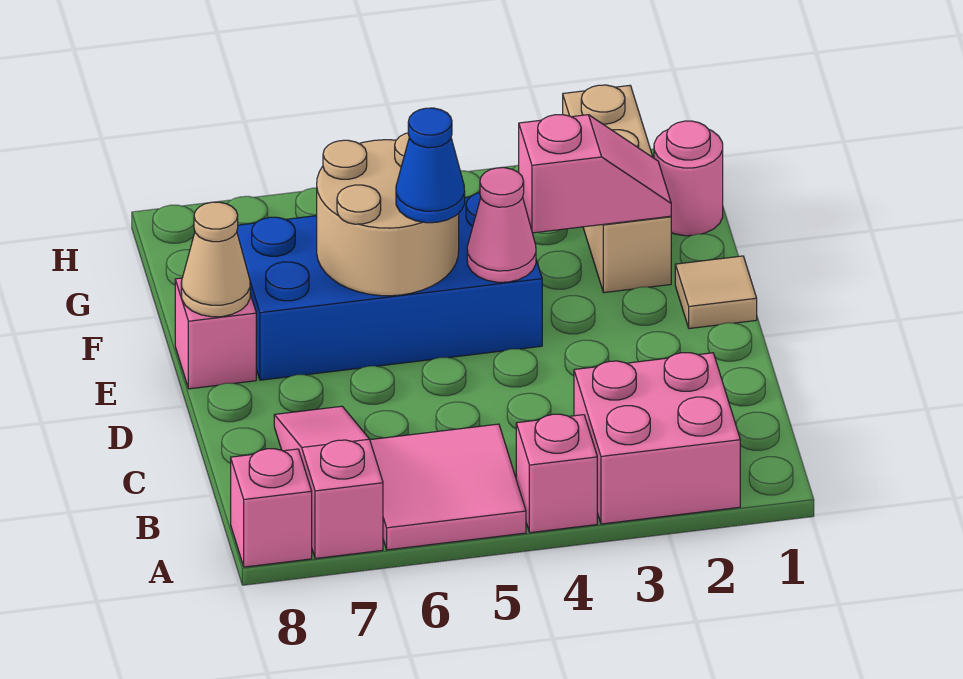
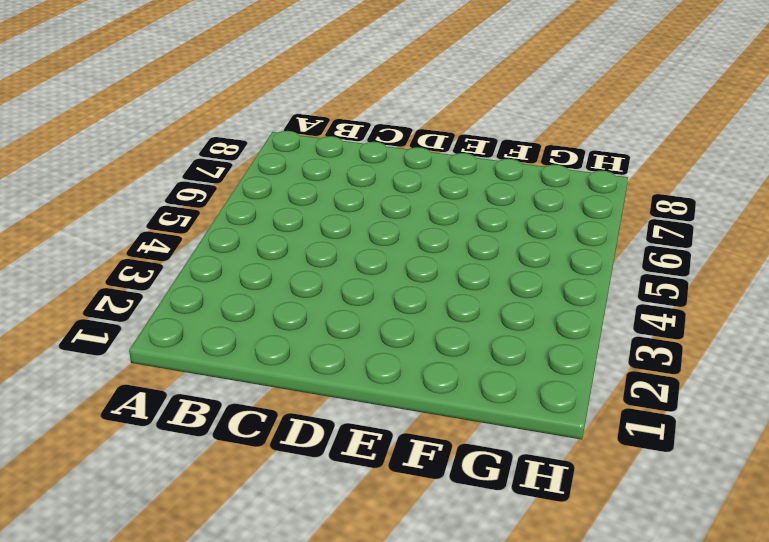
none -> pink 2x2 brick [574,353,740,524]
none -> pink 1x1 brick [516,414,597,533]
none -> pink 2x2 tile [370,424,526,550]

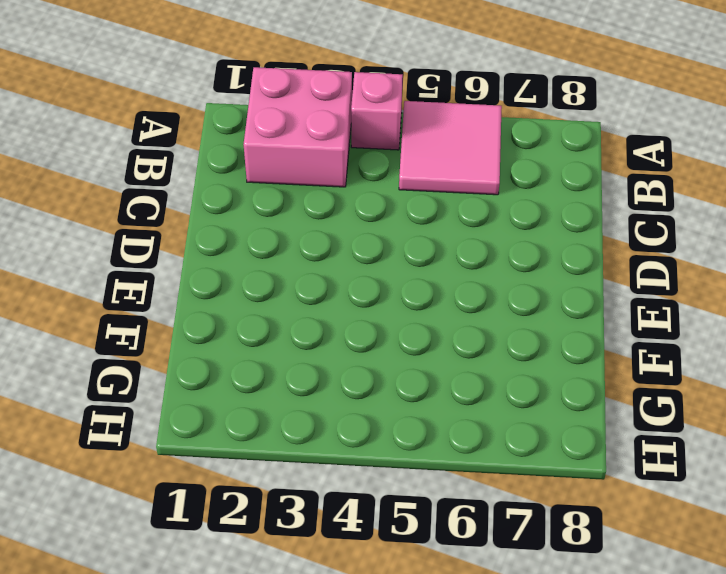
none -> pink 1x3 slope [274,406,383,558]
none -> pink 1x1 brick [231,449,312,567]
none -> tan 1x1 tile [675,256,757,329]

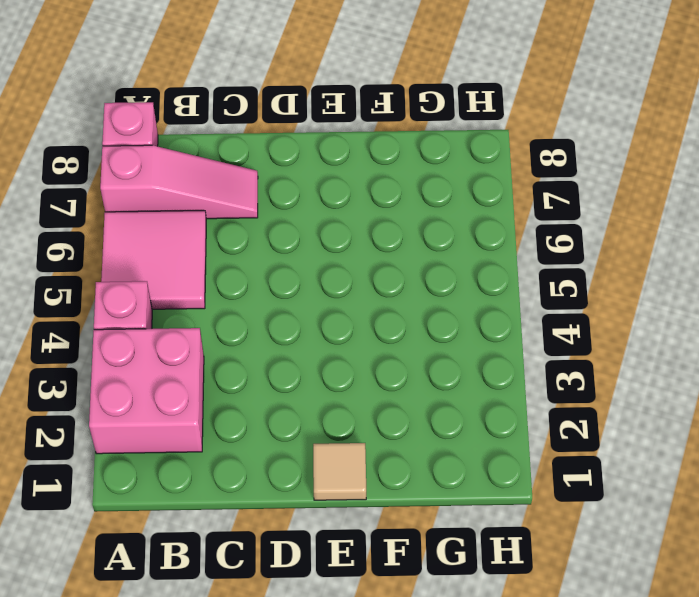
none -> blue 2x4 brick [237,193,542,380]
none -> pink 1x1 brick [175,278,256,389]
none -> tan 1x3 brick [563,85,671,293]

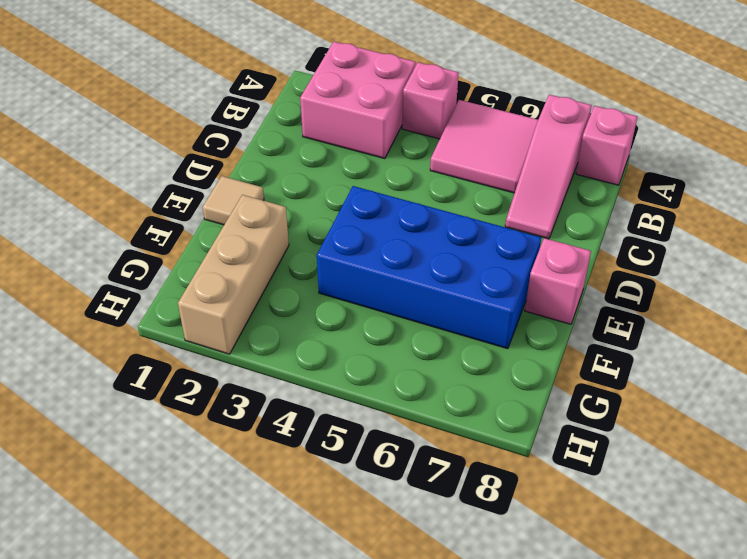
none -> pink 1x1 round brick [654,121,723,236]
none -> pink 1x1 cone [467,168,536,282]
none -> tan 2x2 round brick [317,133,459,296]

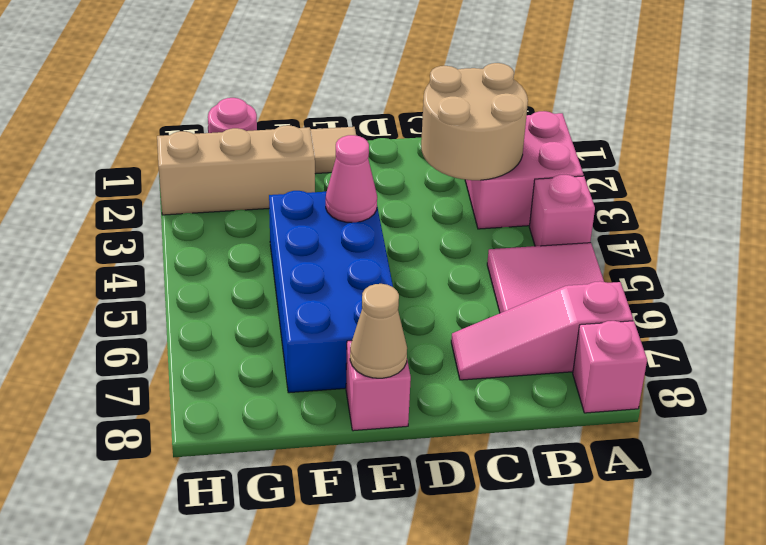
tan 2x2 round brick [421,63,528,180] -> tan 2x2 round brick moved to [317,133,459,296]
none -> pink 1x2 slope [519,115,671,233]
none -> blue 1x1 cone [396,108,465,223]

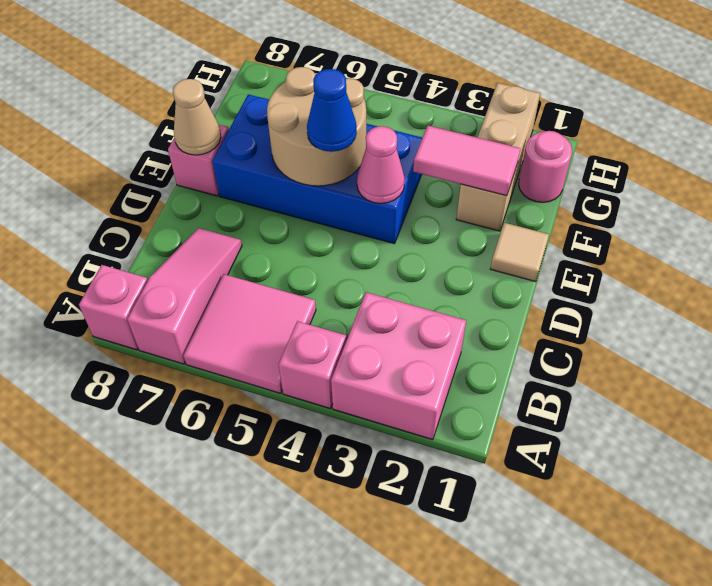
pink 1x2 tile [413,126,521,196] -> pink 1x2 slope [519,115,671,233]

